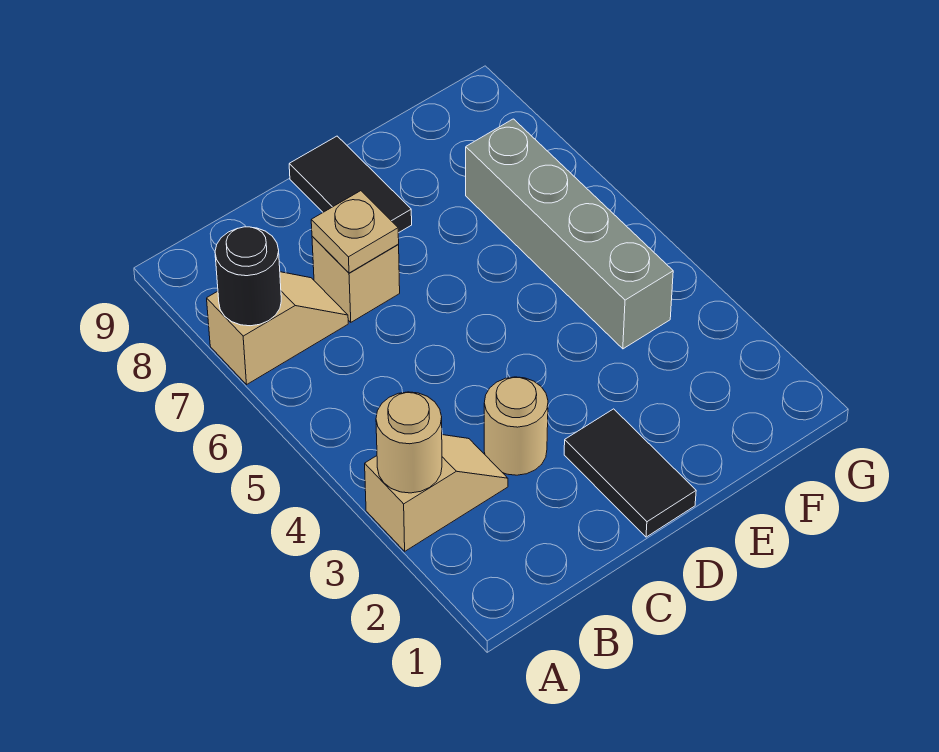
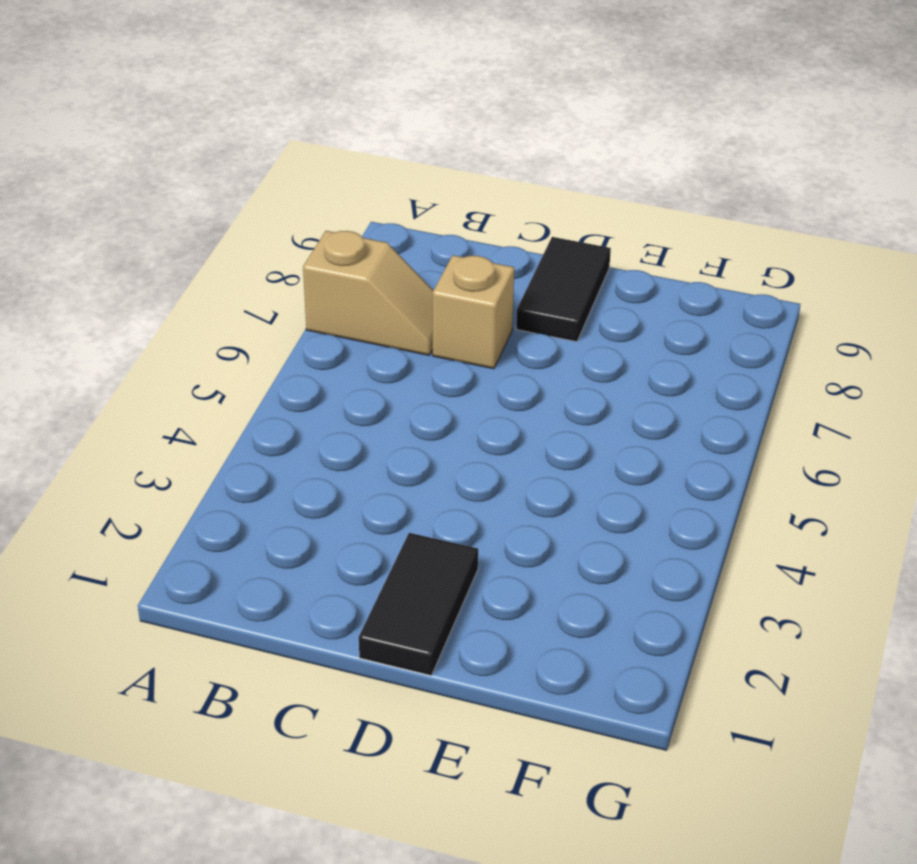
none -> tan 1x2 slope [365,434,508,551]
none -> tan 1x1 round brick [484,377,548,475]

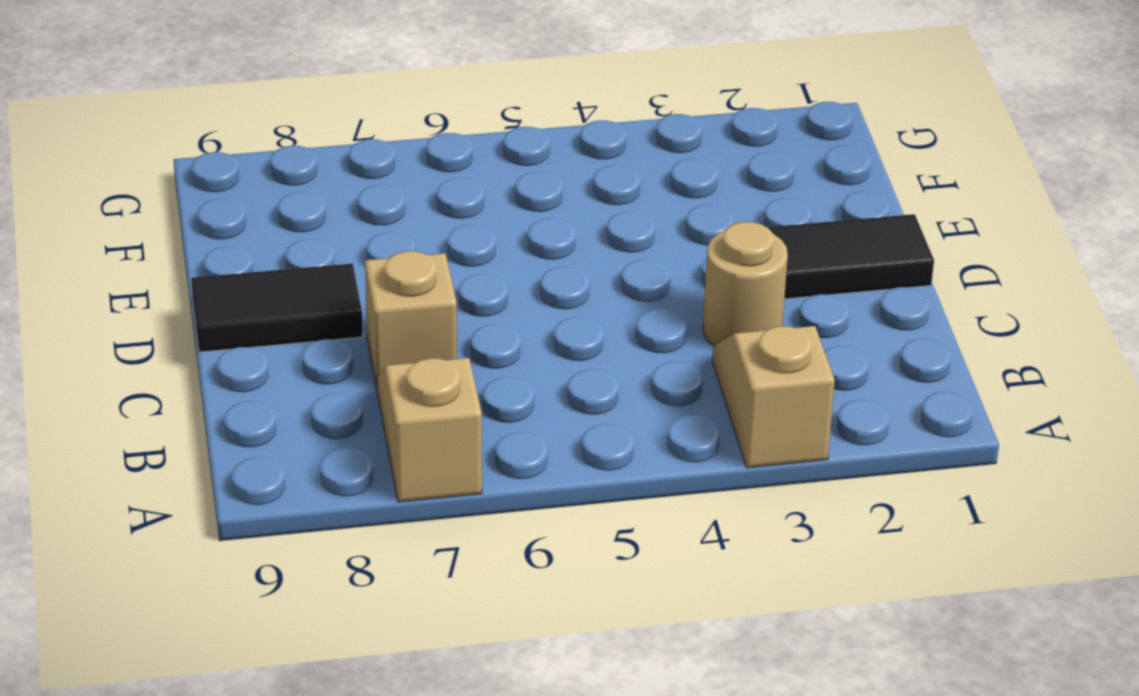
none -> grey 1x4 brick [466,119,673,349]
none -> tan 1x1 round brick [376,392,442,493]

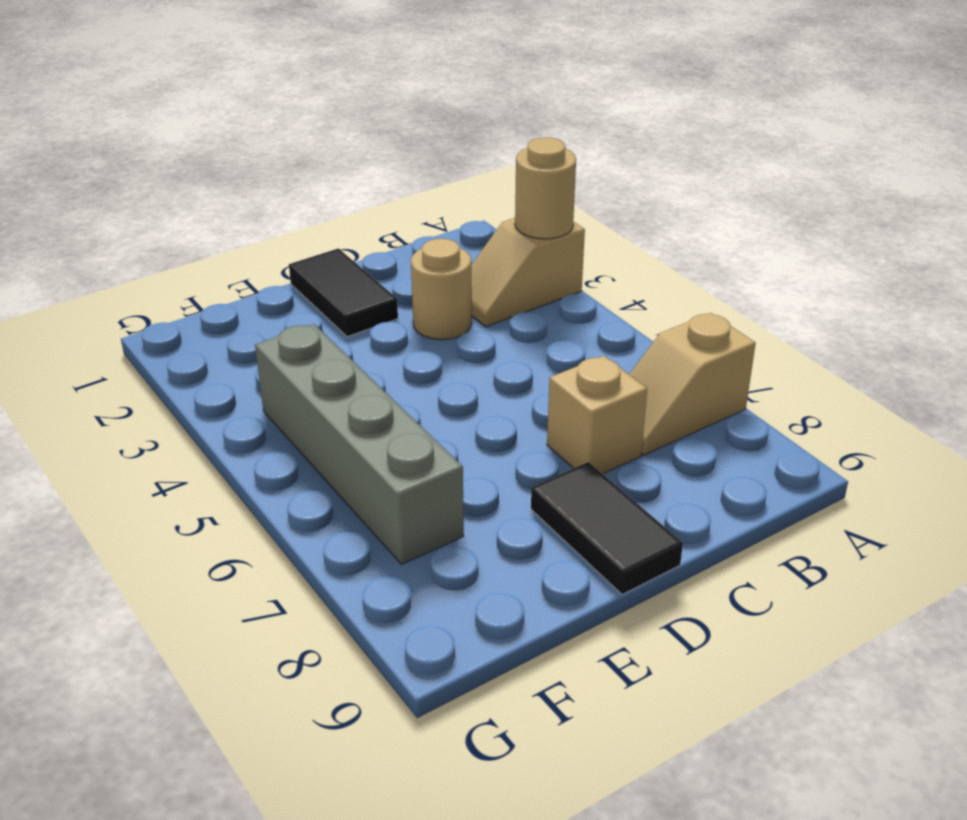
none -> black 1x1 round brick [215,227,281,326]
none -> tan 1x1 plate [311,191,399,273]

